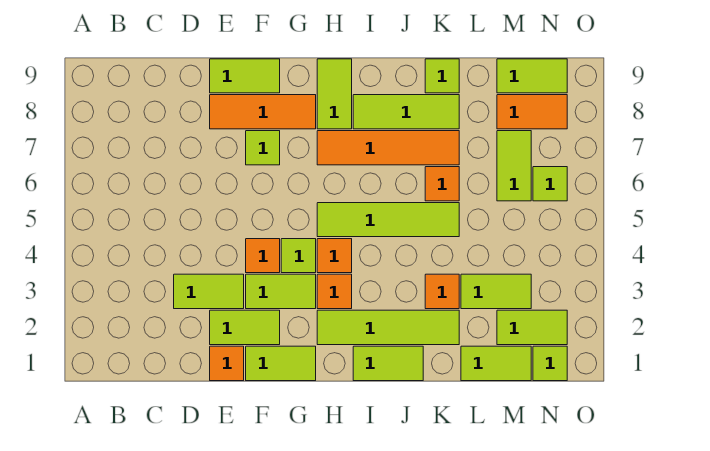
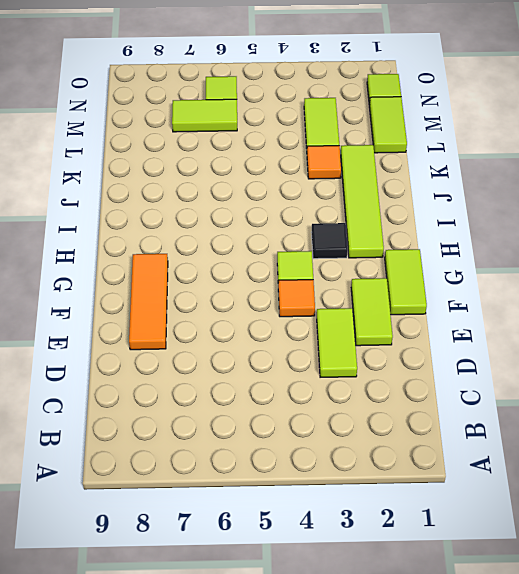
black 1x1 tile [311,223,348,259] -> orange 1x1 tile [317,274,352,309]
none -> orange 1x1 tile [210,346,244,381]
none -> lime 1x2 tile [210,59,280,93]
none -> lime 1x2 tile [246,274,316,309]

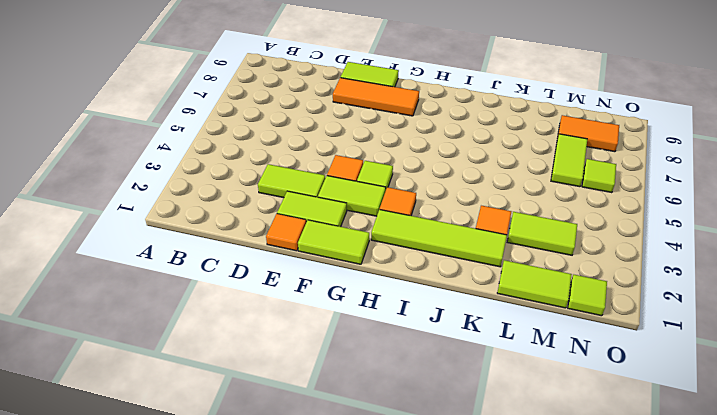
none -> lime 1x1 tile [246,131,280,165]
none -> orange 1x1 tile [317,239,352,273]
none -> lime 1x4 tile [317,203,459,237]

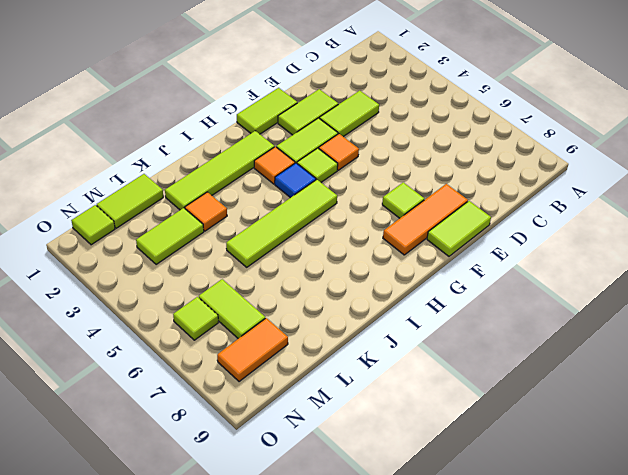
blue 1x1 tile [275,163,316,198] -> orange 1x1 tile [317,239,352,273]
none -> orange 1x1 tile [210,346,244,381]
none -> orange 1x4 tile [317,131,459,165]
none -> lime 1x2 tile [317,59,352,129]

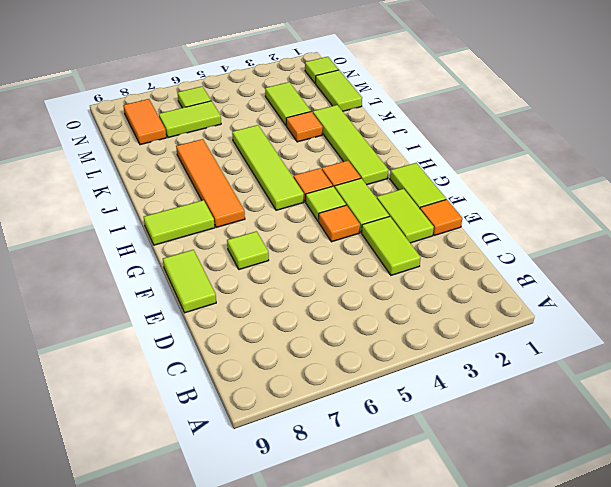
none -> orange 1x3 tile [210,95,316,129]
none -> lime 1x2 tile [353,346,423,381]
none -> lime 1x3 tile [353,95,459,129]

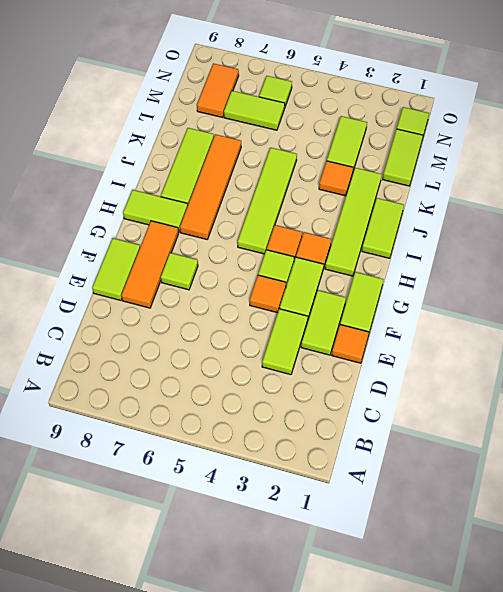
none -> orange 1x1 tile [425,167,459,201]
none -> lime 1x1 tile [425,59,459,93]
none -> lime 1x2 tile [497,310,567,345]

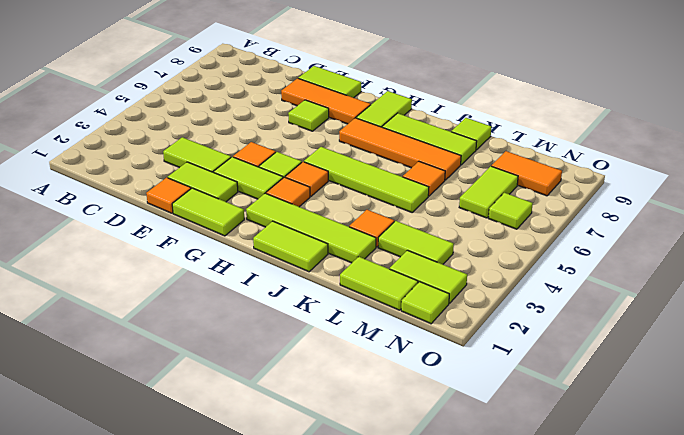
none -> lime 1x2 tile [497,59,567,93]

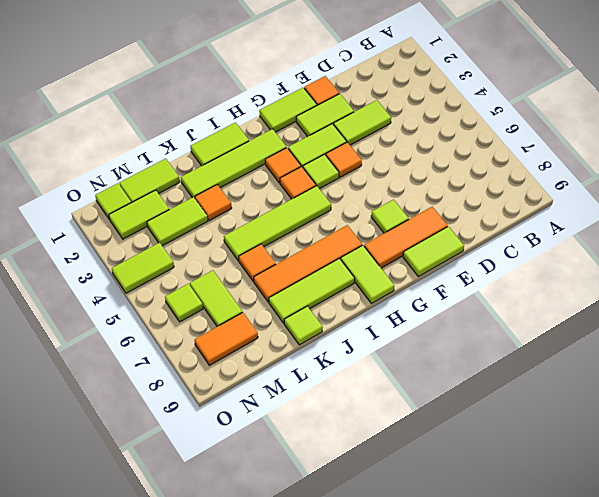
lime 1x2 tile [112,243,174,293] -> lime 1x2 tile moved to [497,59,567,93]

